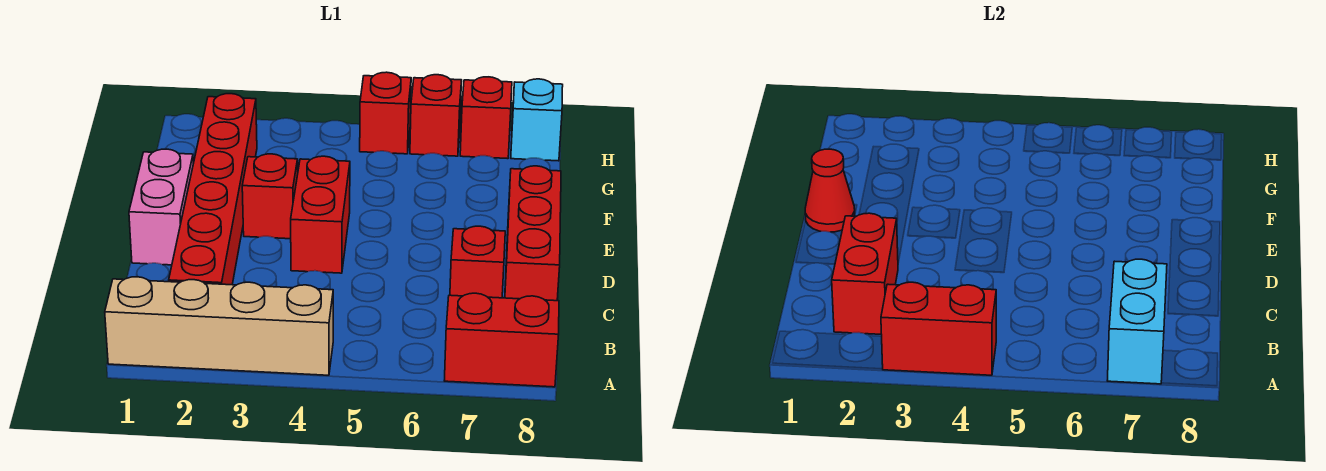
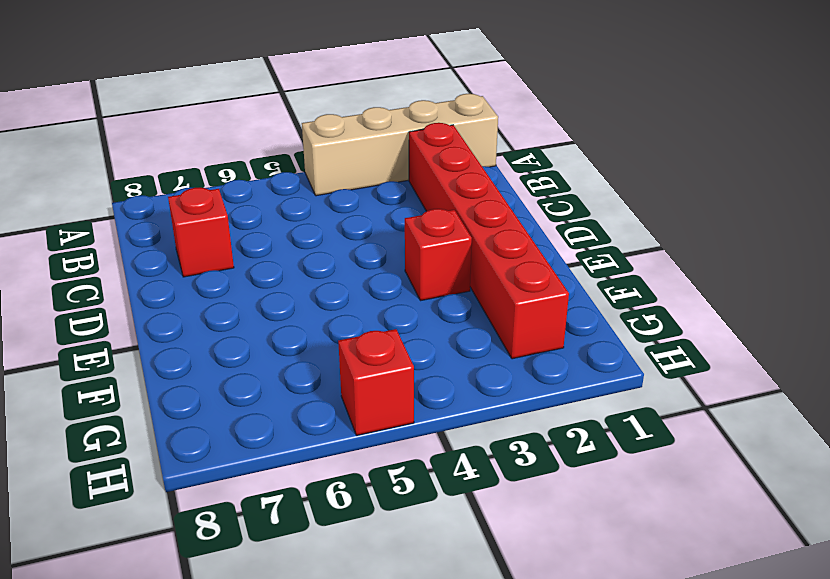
none -> red 1x2 brick [444,293,559,387]
none -> red 1x3 brick [505,166,561,301]
none -> pink 1x2 brick [129,149,193,265]

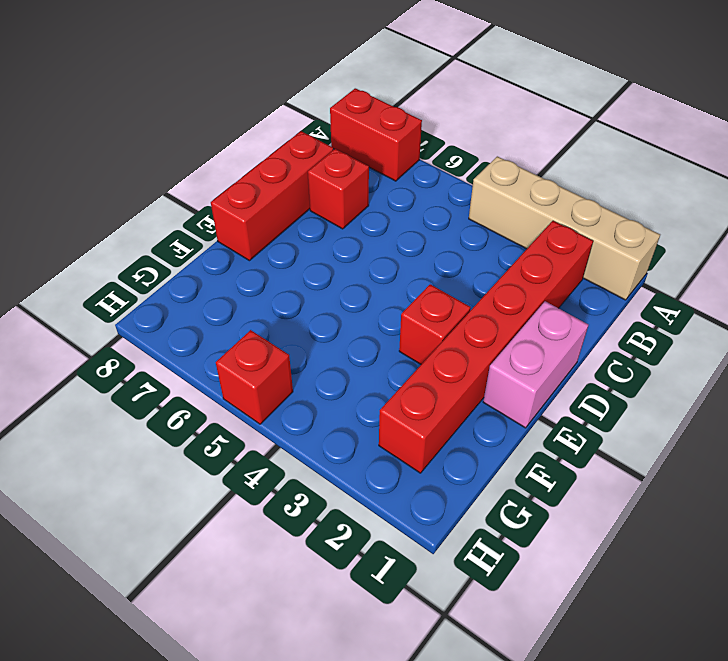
none -> red 1x2 brick [291,156,350,273]
none -> red 1x1 brick [410,75,462,156]
none -> red 1x1 brick [460,77,512,159]

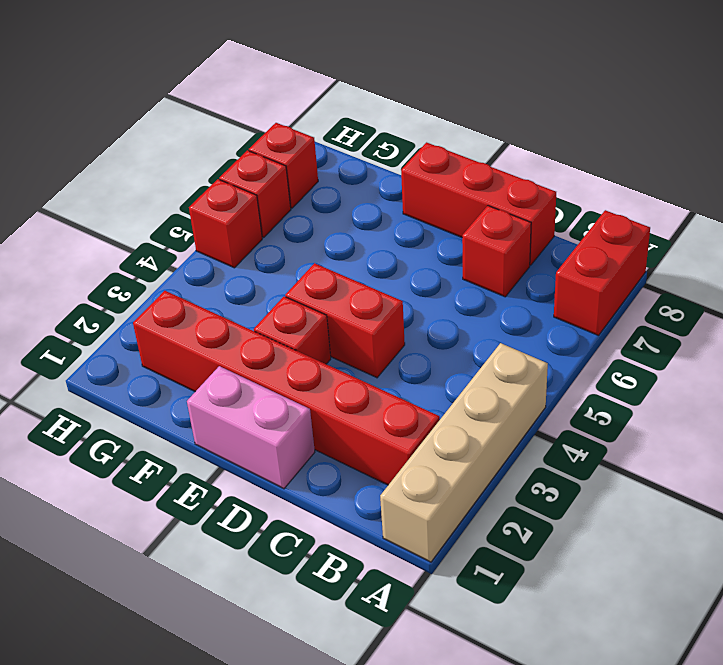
none -> cyan 1x1 brick [511,79,563,161]
none -> red 1x2 brick [881,282,996,375]
none -> cyan 1x2 brick [1107,259,1167,384]

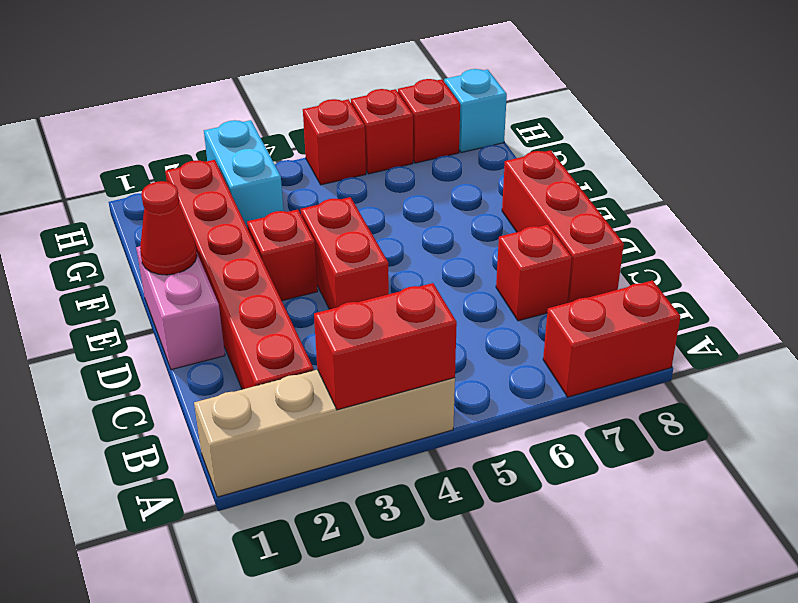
cyan 1x2 brick [204,120,283,228] -> cyan 1x2 brick moved to [1107,259,1167,384]
none -> red 1x2 brick [832,213,898,334]

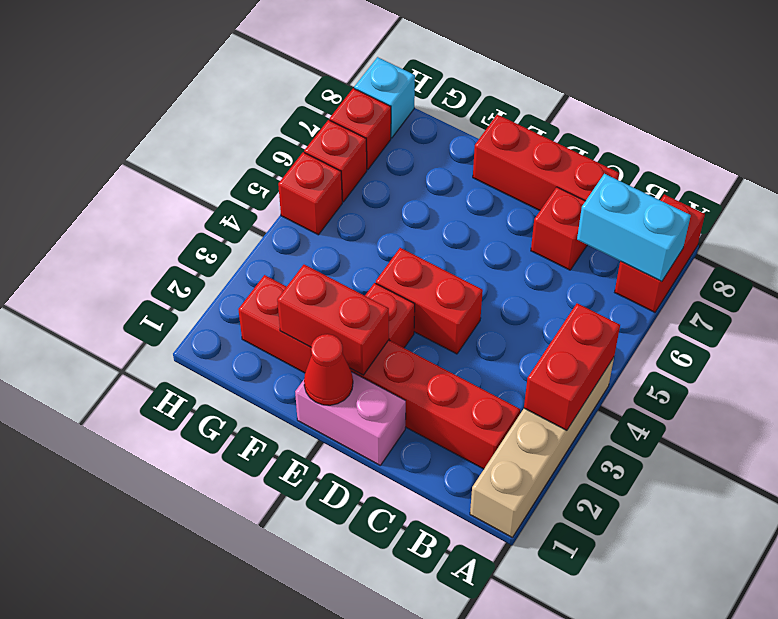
red 1x2 brick [277,265,389,375] -> red 1x2 brick moved to [832,213,898,334]

